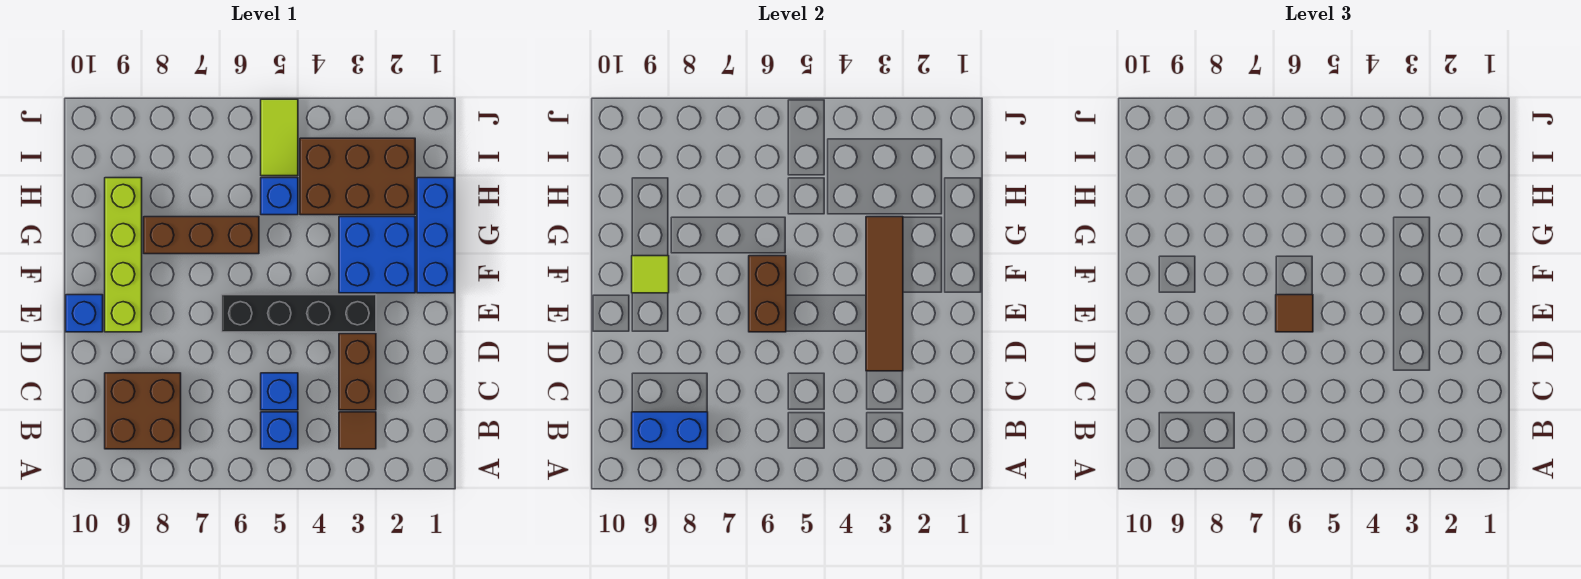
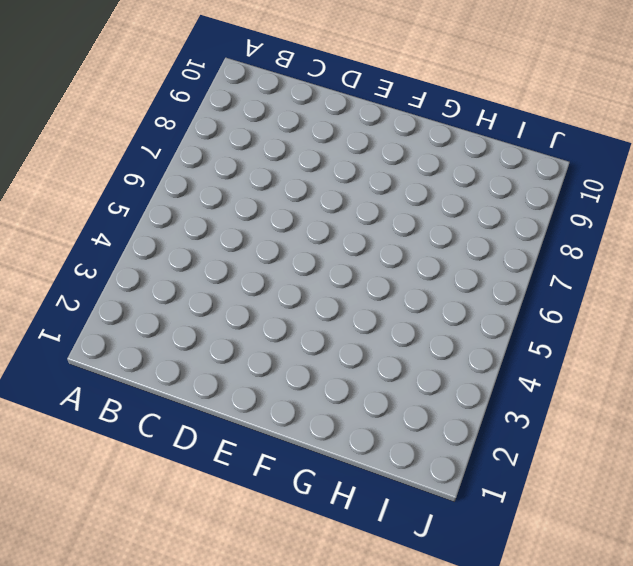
none -> brown 1x1 tile [339,412,376,449]
none -> blue 1x1 brick [261,412,298,449]
none -> brown 2x2 brick [105,373,181,449]

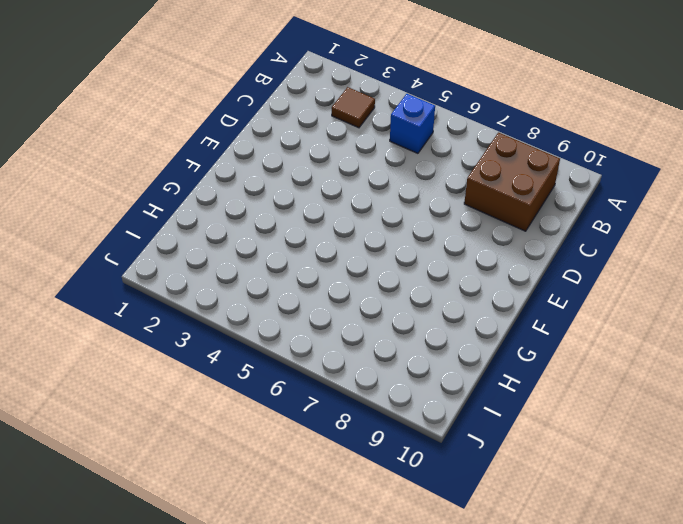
none -> brown 1x2 brick [339,334,376,410]
none -> blue 1x1 brick [261,373,298,410]
none -> black 1x4 brick [222,295,376,332]

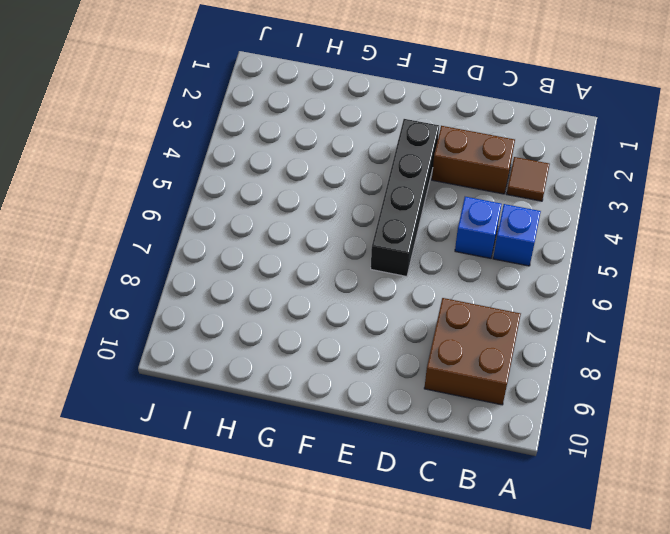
none -> lime 1x4 brick [105,178,142,332]
none -> blue 1x1 brick [66,295,103,332]
none -> blue 1x3 brick [417,178,454,293]

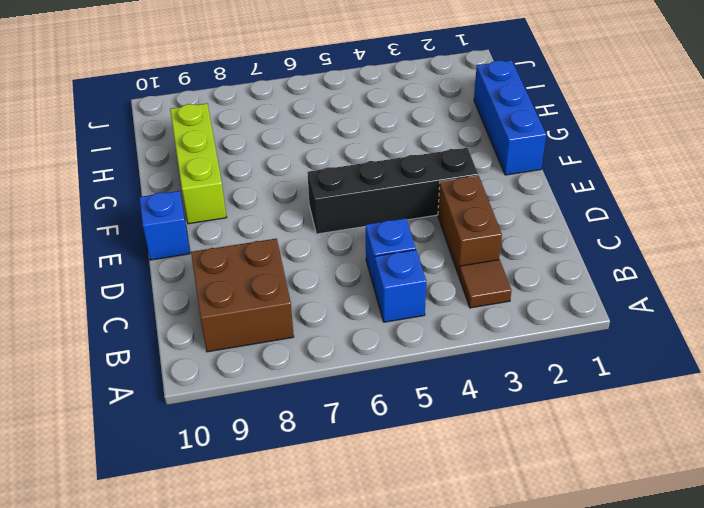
lime 1x3 brick [170,103,227,224] -> lime 1x4 brick [105,178,142,332]
none -> blue 2x2 brick [339,217,415,293]
none -> brown 1x3 brick [144,217,259,254]
none -> brown 2x3 brick [300,138,415,215]

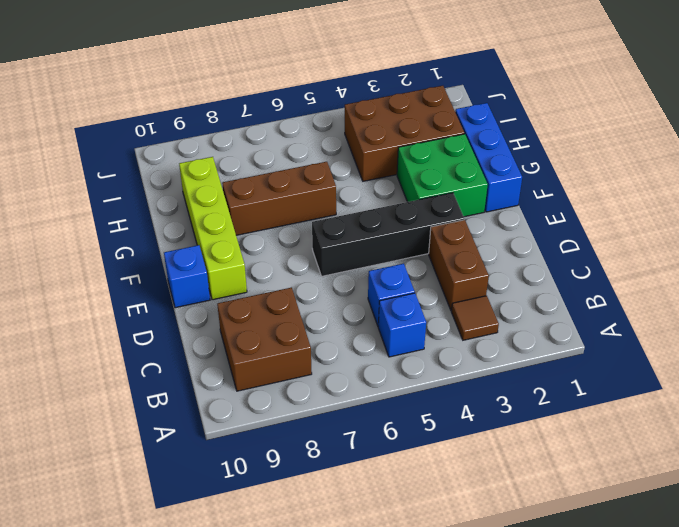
green 2x2 brick [397,134,488,217] -> blue 2x2 brick [339,217,415,293]
none -> blue 1x1 brick [261,178,298,215]
none -> lime 1x2 tile [261,99,298,176]
none -> blue 1x2 brick [632,412,708,449]

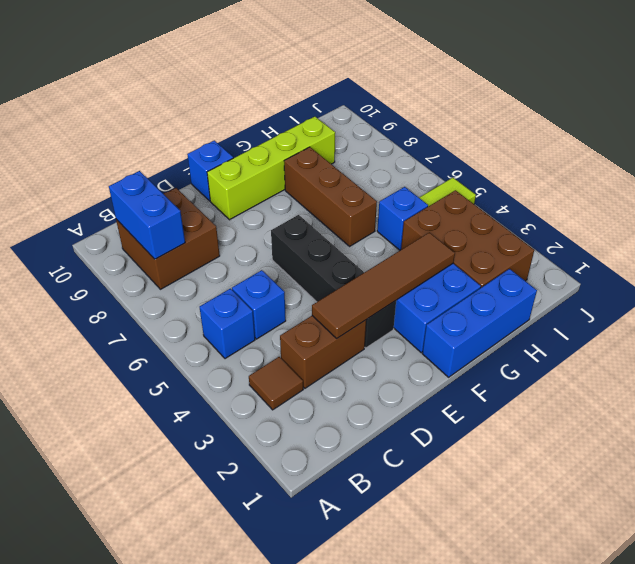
none -> brown 1x2 brick [749,256,786,332]
none -> lime 1x1 tile [632,256,669,293]
none -> brown 1x1 tile [1276,295,1313,332]

